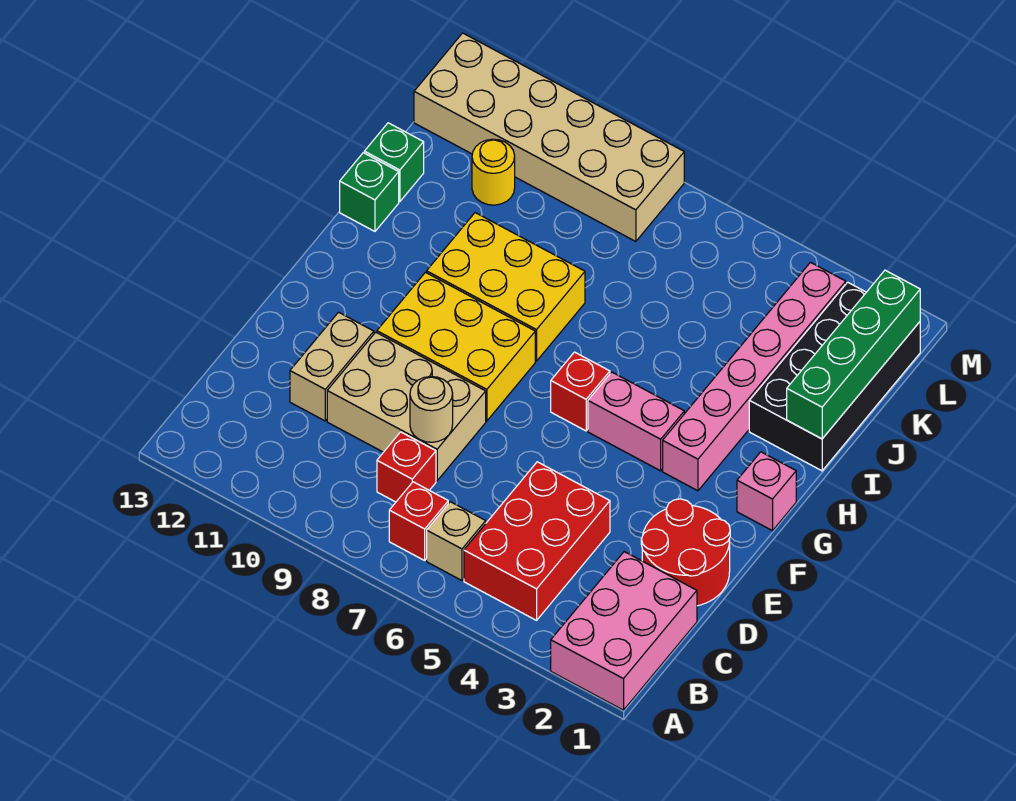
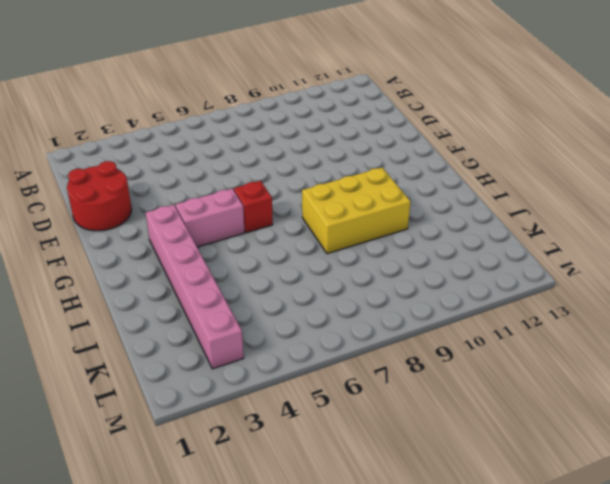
none -> pink 2x3 brick [551,552,697,710]
none -> red 2x3 brick [464,462,610,620]
none -> tan 1x1 brick [427,502,486,580]

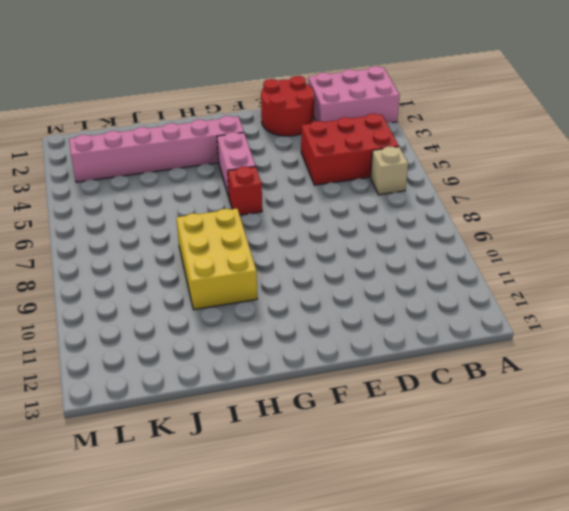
none -> red 1x1 brick [389,482,448,561]
none -> red 1x1 brick [377,432,436,502]
none -> tan 2x3 brick [327,332,486,481]

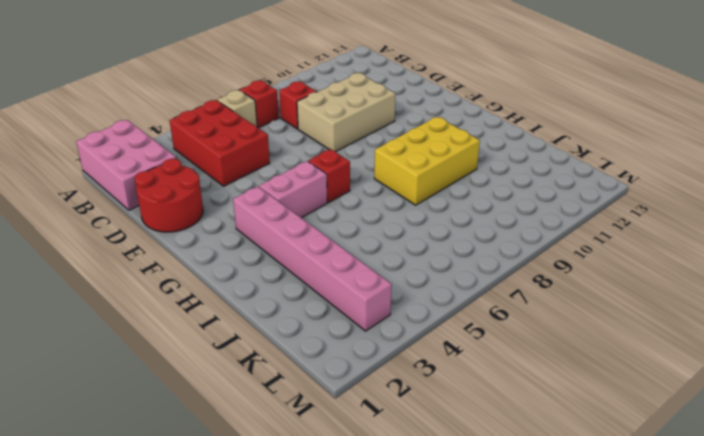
none -> tan 1x2 brick [290,312,374,421]
none -> yellow 2x3 brick [377,272,535,421]
none -> pink 1x1 brick [737,452,796,531]

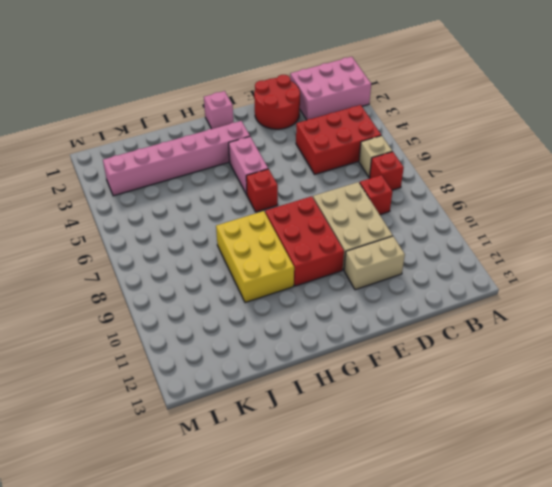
red 2x3 brick [265,196,344,286] -> yellow 2x3 brick [377,272,535,421]
none -> black 2x4 brick [749,282,920,471]
none -> green 1x1 brick [340,153,399,231]
none -> green 1x1 brick [364,123,424,202]

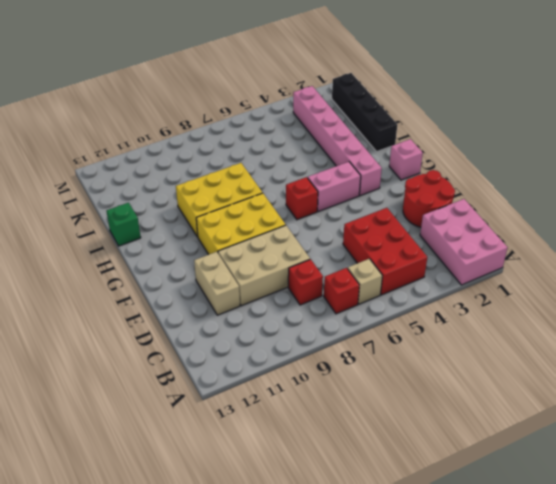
black 1x4 brick [332,73,397,151] -> black 2x4 brick [749,282,920,471]
none -> green 1x1 brick [364,123,424,202]
none -> yellow 1x1 round brick [472,139,515,205]
none -> tan 2x6 brick [414,33,684,242]

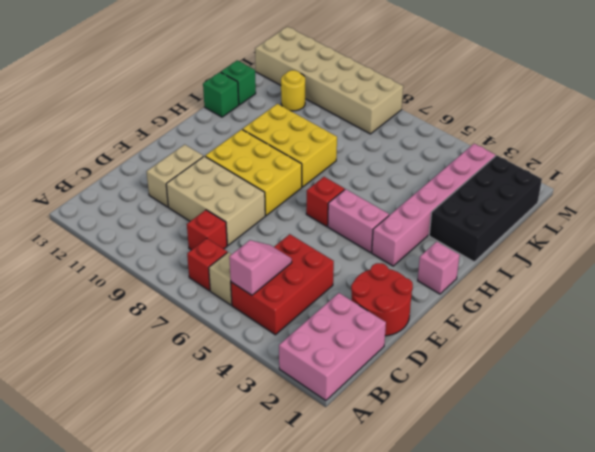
pink 1x2 slope [229,240,292,295] -> none
none -> tan 1x1 round brick [410,377,453,442]
none -> green 1x4 brick [787,270,920,439]

